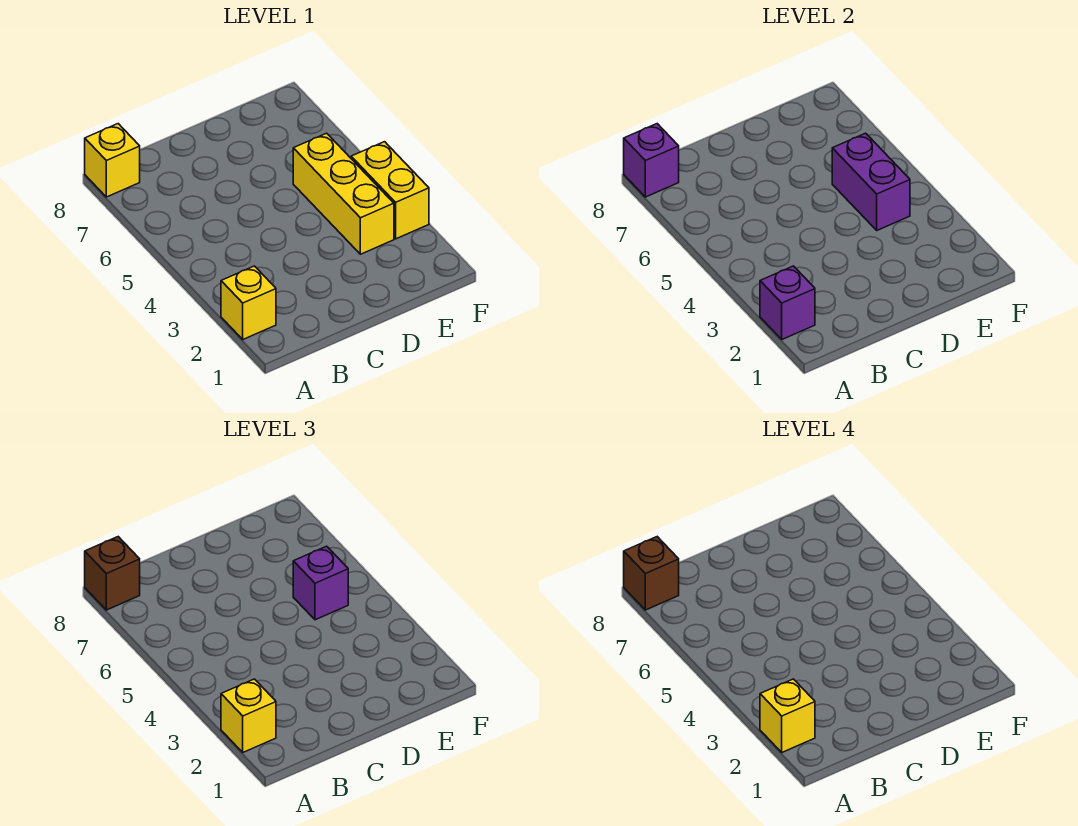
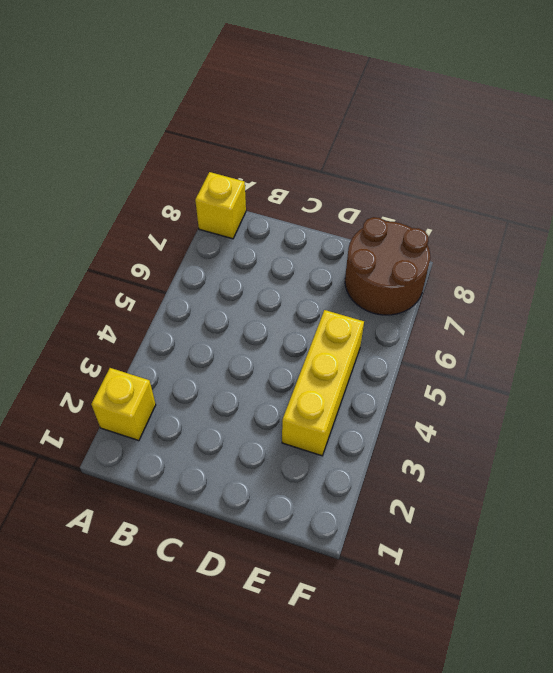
brown 2x2 round brick [345,217,430,315] -> none
none -> yellow 1x2 brick [351,142,429,239]
none -> purple 1x1 brick [760,266,815,339]
none -> purple 1x1 brick [624,124,679,197]

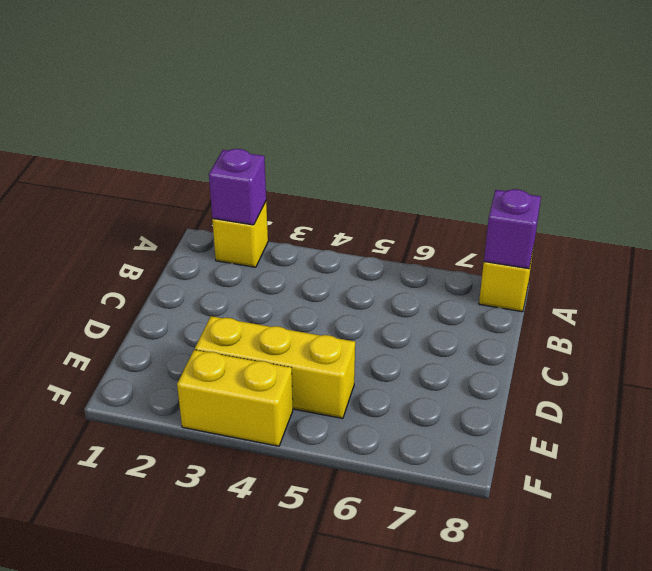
none -> purple 1x2 brick [832,133,910,230]
none -> yellow 1x1 brick [221,679,276,752]
none -> brown 1x1 brick [85,537,140,610]

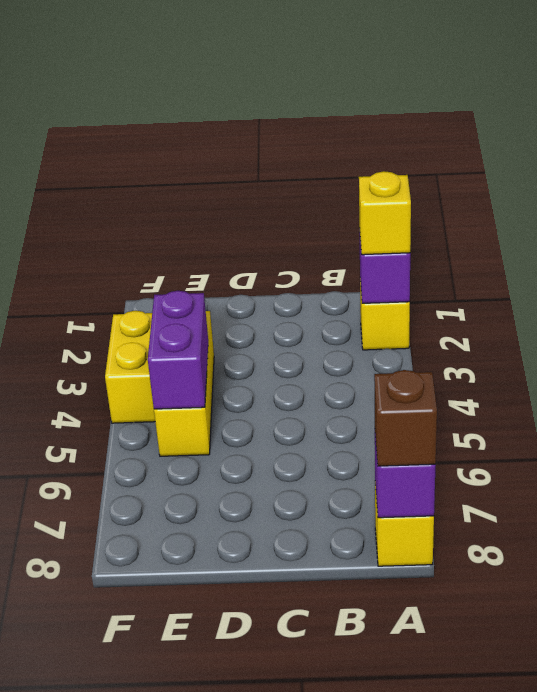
none -> purple 1x1 brick [293,546,348,620]
none -> yellow 1x1 brick [760,679,815,752]
none -> brown 1x1 brick [624,537,679,610]

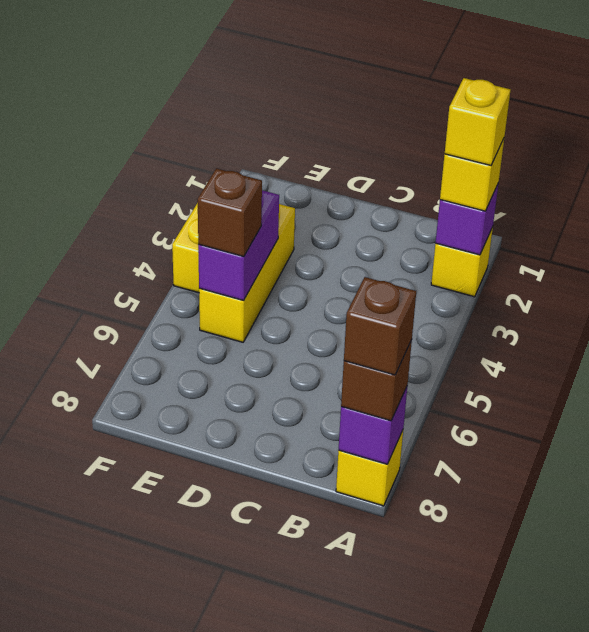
brown 1x1 brick [198,168,262,257] -> purple 1x1 brick [293,546,348,620]

